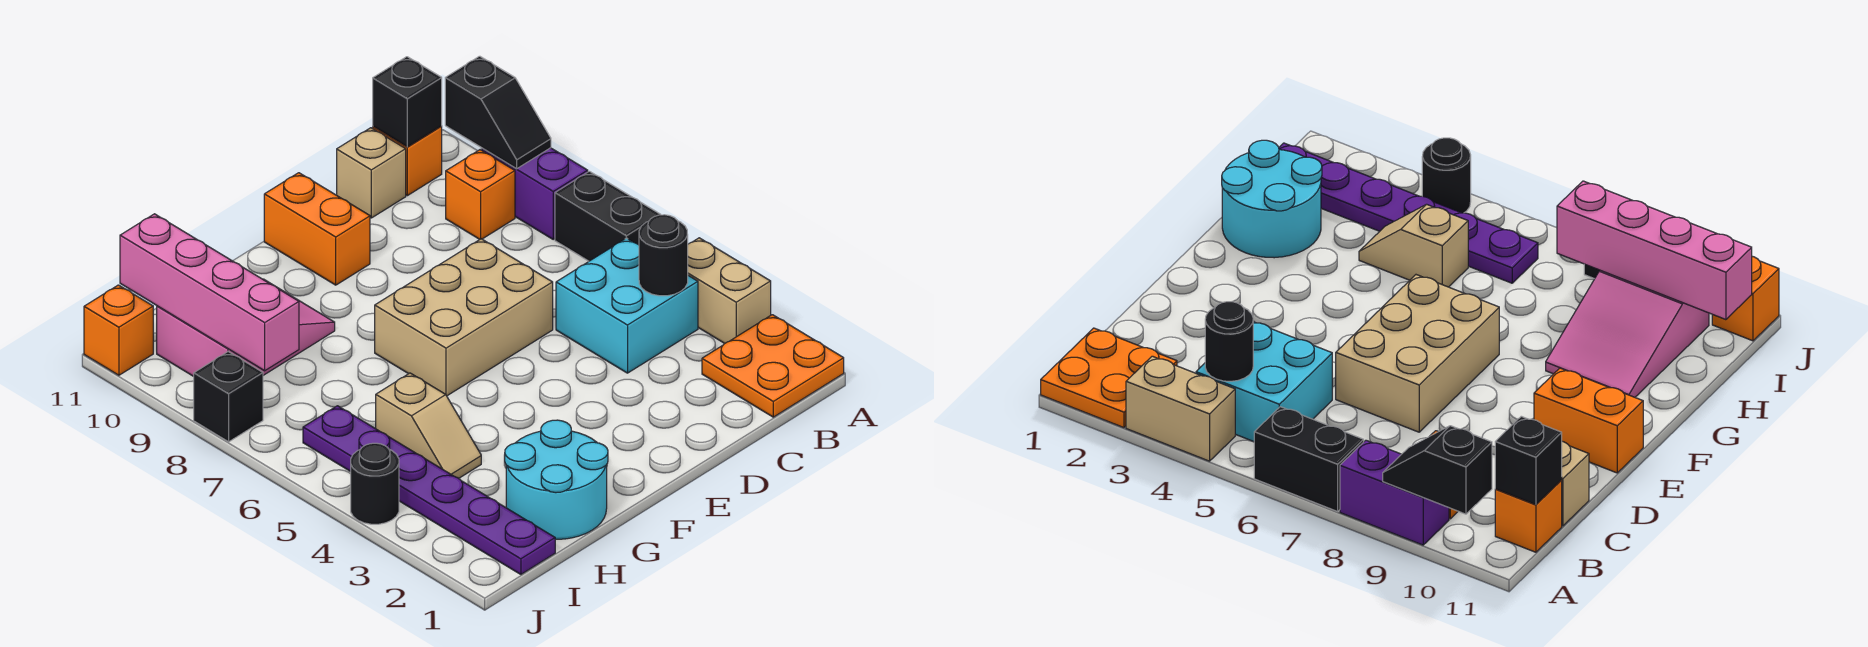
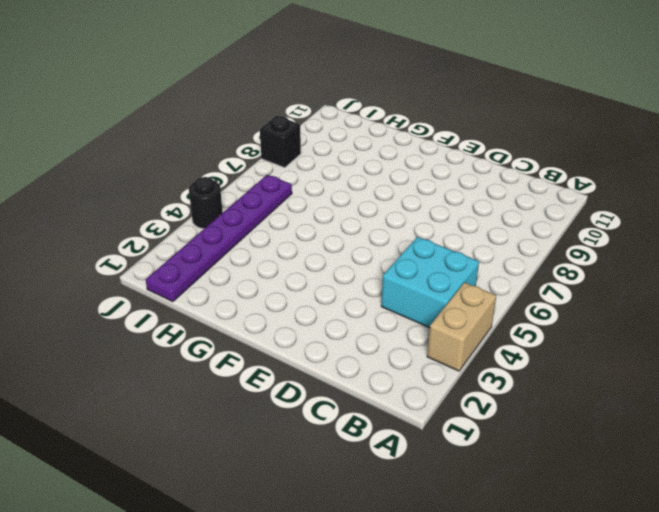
none -> orange 2x2 plate [702,315,844,417]
none -> black 1x2 brick [555,171,661,261]
none -> purple 1x2 brick [482,148,588,239]

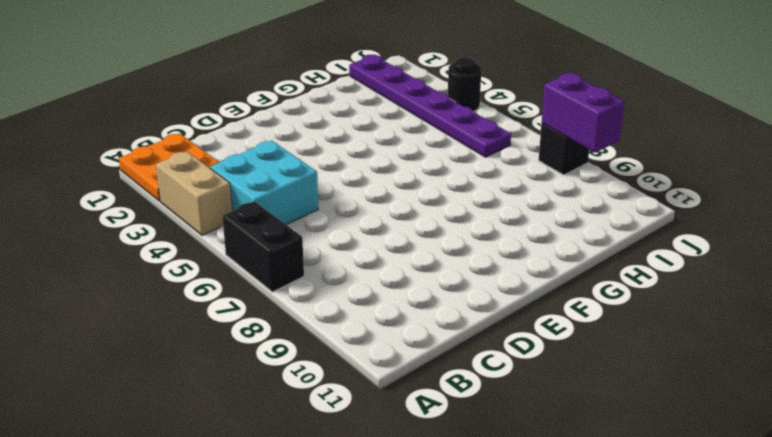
purple 1x2 brick [542,73,624,153] -> purple 1x2 brick moved to [482,148,588,239]
none -> orange 1x1 brick [446,150,515,240]
none -> orange 1x1 brick [373,126,442,196]
none -> tan 1x1 brick [337,128,406,218]

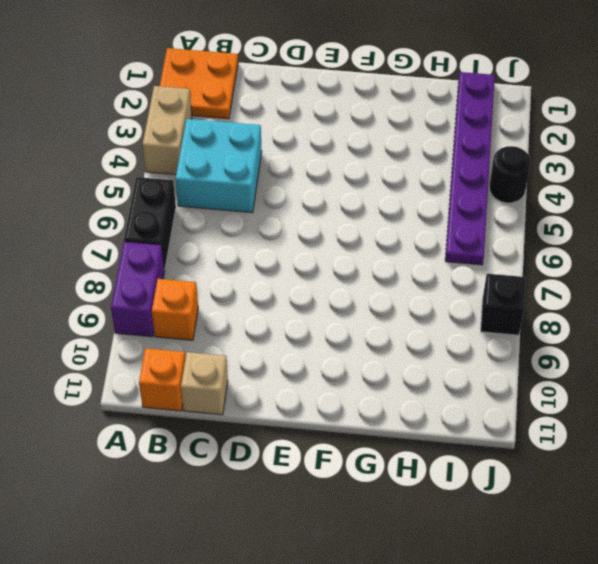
none -> tan 2x3 brick [375,239,553,396]
none -> orange 1x2 brick [264,173,370,285]
none -> cyan 2x2 round brick [504,420,608,539]

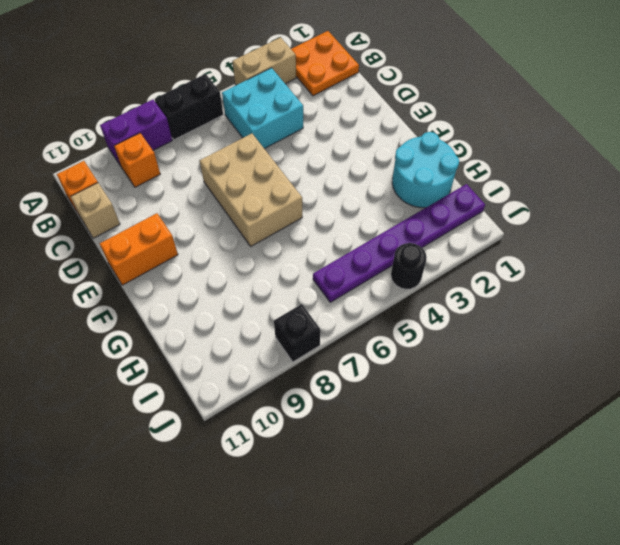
none -> pink 2x3 slope [157,279,335,376]
none -> tan 1x2 slope [376,373,481,478]
none -> orange 1x1 brick [84,285,153,375]

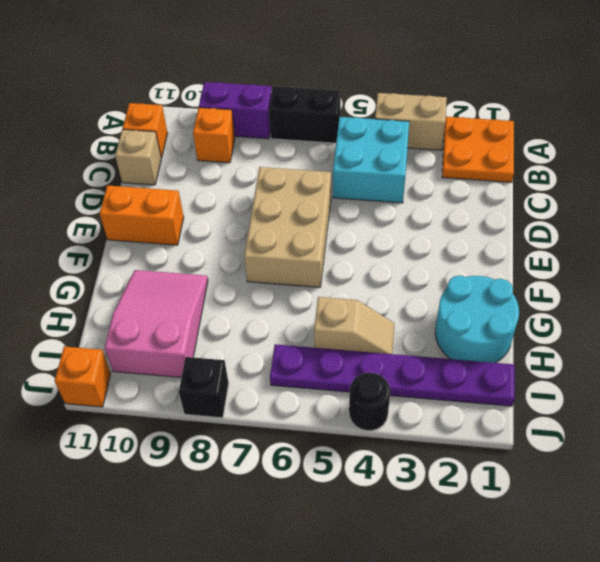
none -> black 1x2 slope [445,56,551,169]
none -> black 1x1 round brick [639,215,688,296]
none -> black 1x1 brick [373,57,442,147]

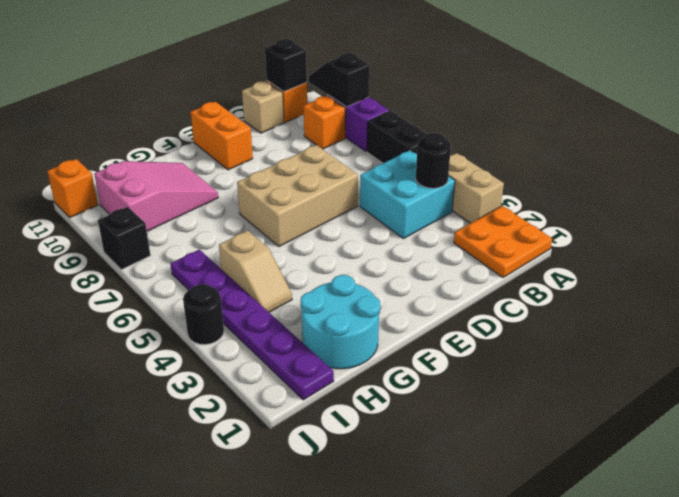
black 1x2 slope [309,53,370,107] -> black 1x2 slope turned to [445,56,551,169]
none -> pink 1x4 brick [120,214,299,371]

